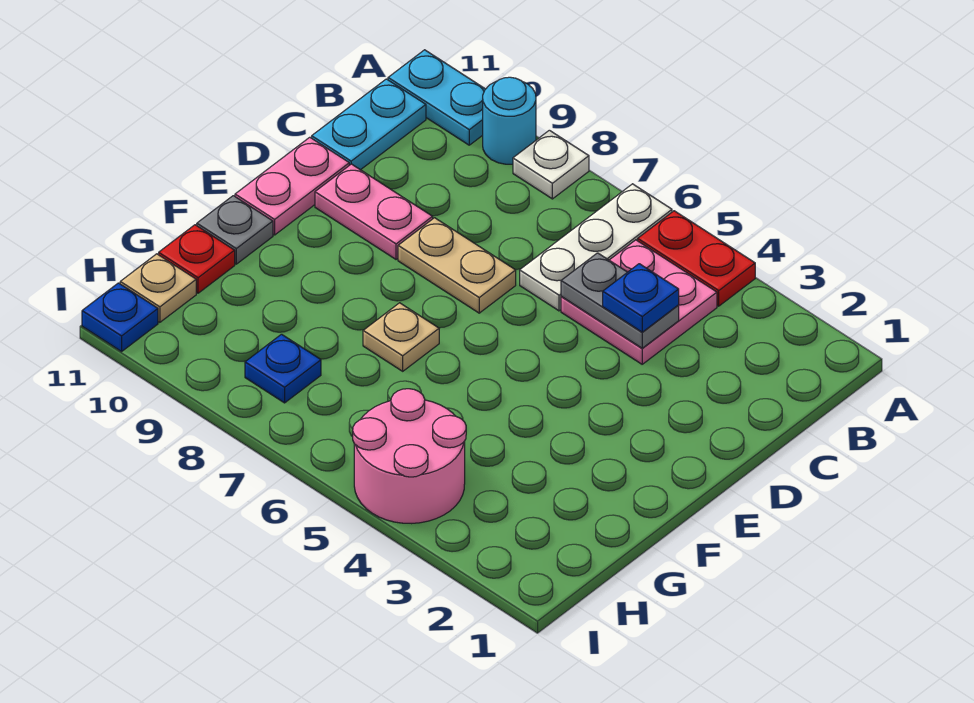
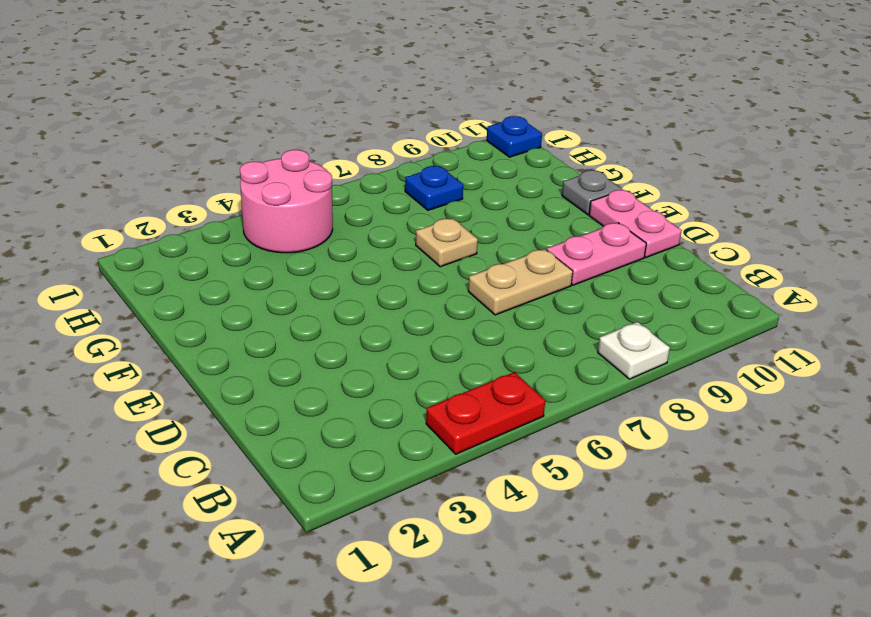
none -> white 1x3 plate [520,184,672,311]
none -> cyan 1x1 round brick [483,77,536,164]
none -> cyan 1x2 plate [388,50,485,145]

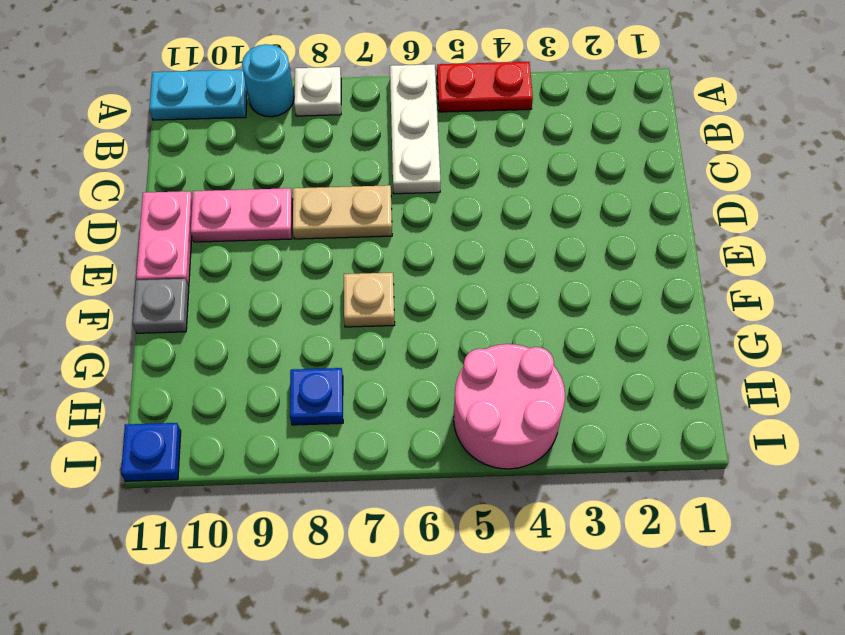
none -> pink 2x2 plate [561,240,717,364]
none -> cyan 1x2 plate [312,79,426,170]
none -> red 1x1 plate [159,225,235,293]

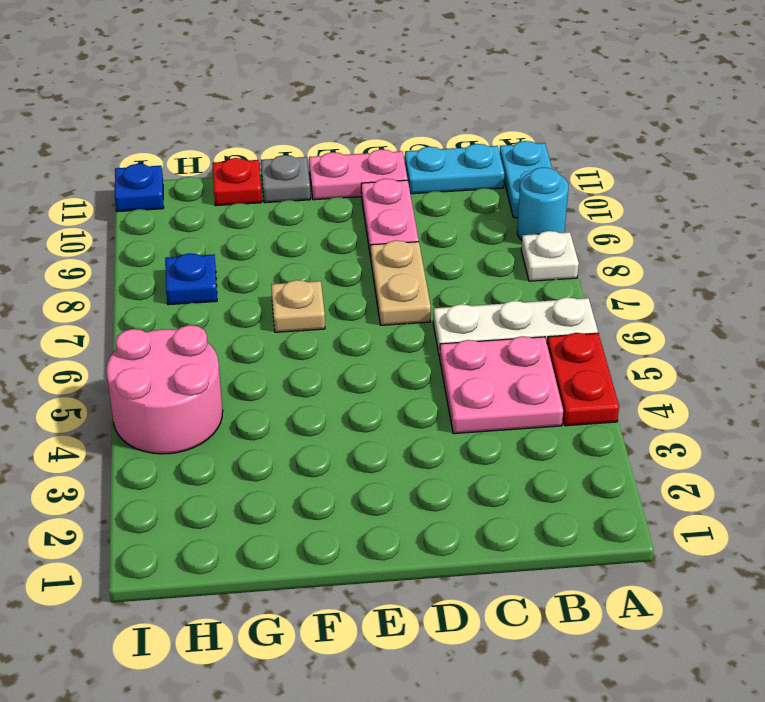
none -> tan 1x1 plate [120,254,196,322]
none -> grey 1x2 plate [561,253,679,348]
none -> blue 1x1 plate [603,264,679,332]

